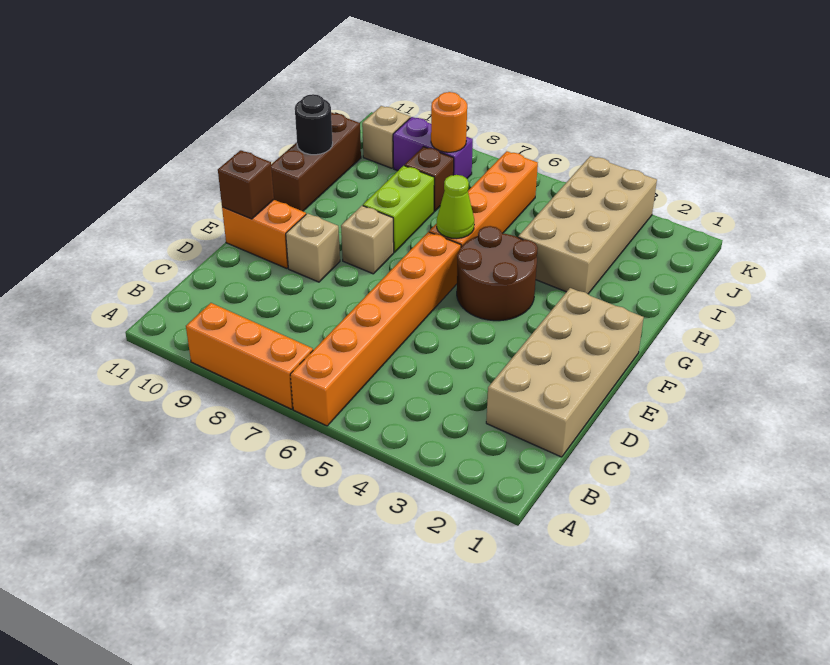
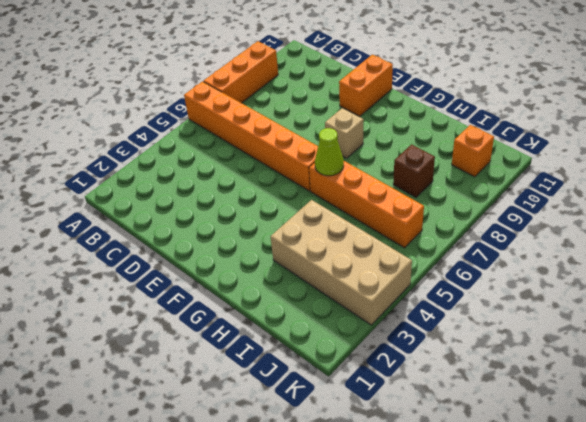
orange 1x1 brick [452,125,494,177] -> tan 1x1 brick [362,106,410,168]
none -> tan 2x4 brick [486,288,644,457]
none -> tan 1x1 brick [286,213,340,282]
none -> brown 2x2 round brick [457,226,538,321]

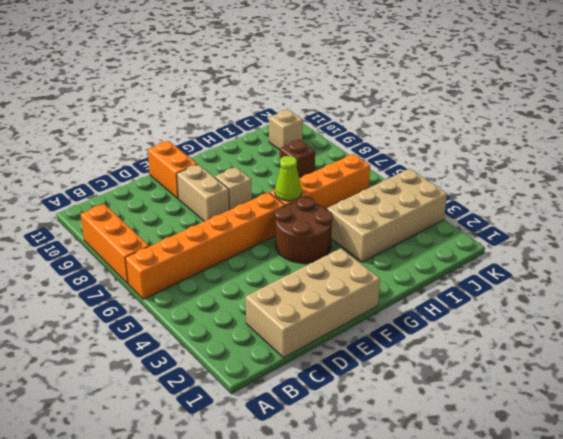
tan 1x2 brick [177,164,230,221] -> tan 1x1 brick [286,213,340,282]
none -> lime 1x2 brick [363,166,434,252]
none -> brown 1x3 brick [271,112,361,211]
none -> purple 1x2 brick [393,117,473,178]

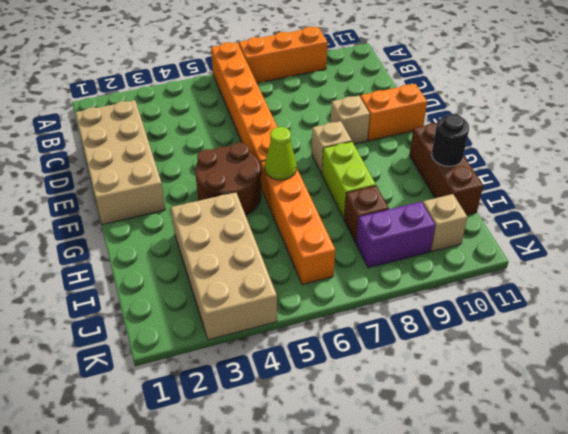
none -> brown 1x1 brick [218,150,274,219]
none -> orange 1x1 round brick [431,92,467,152]

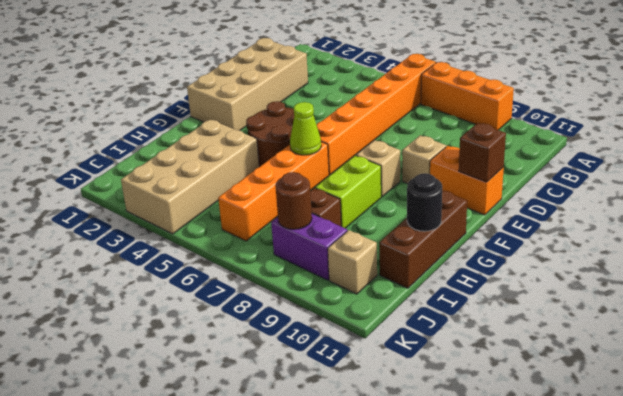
brown 1x1 round brick [275,172,312,229] -> orange 1x1 round brick [431,92,467,152]

